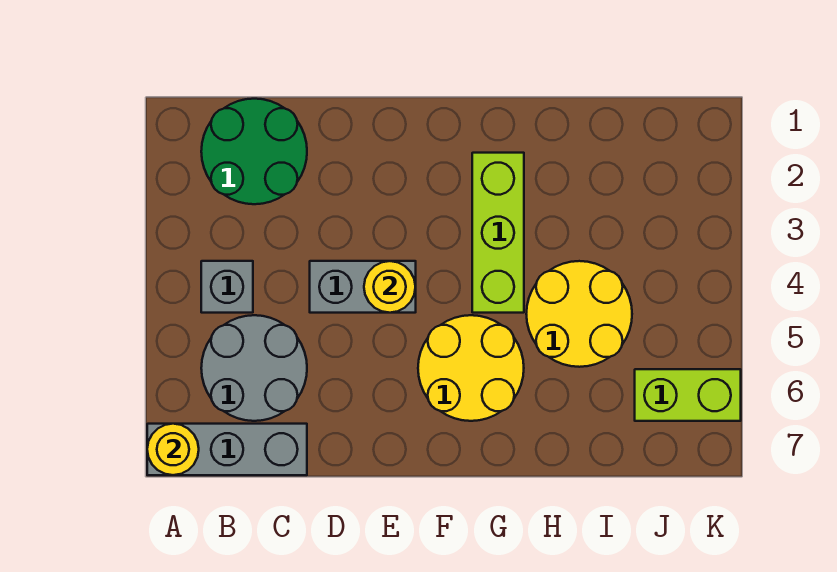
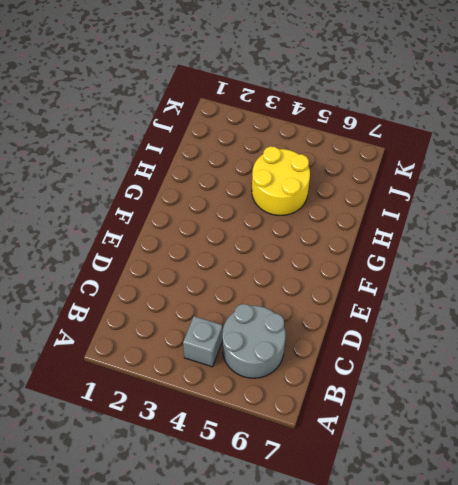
none -> grey 1x3 brick [147,424,307,475]
none -> green 2x2 round brick [201,99,307,204]

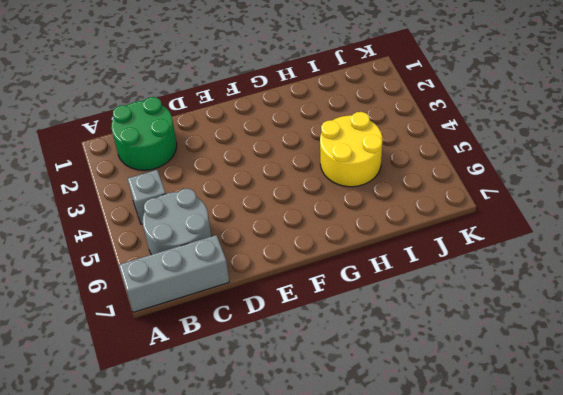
none -> grey 1x2 brick [310,261,416,313]
none -> yellow 2x2 round brick [418,315,524,421]

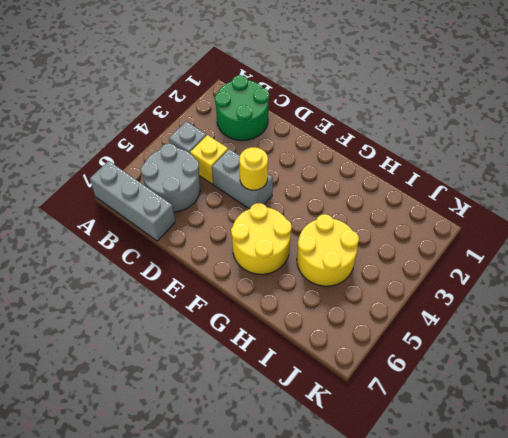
yellow 1x1 brick [190,135,228,184] -> none
none -> lime 1x3 brick [472,153,524,313]
none -> lime 1x2 brick [635,369,741,421]

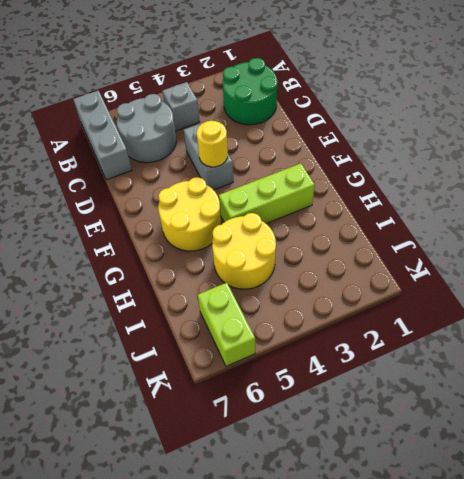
none -> yellow 1x1 round brick [147,424,199,475]

